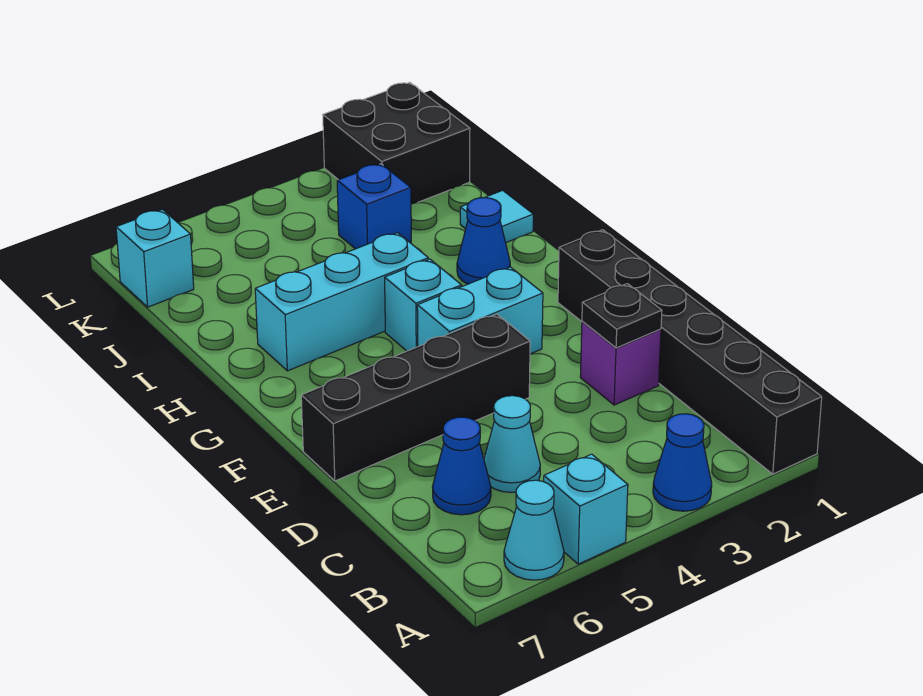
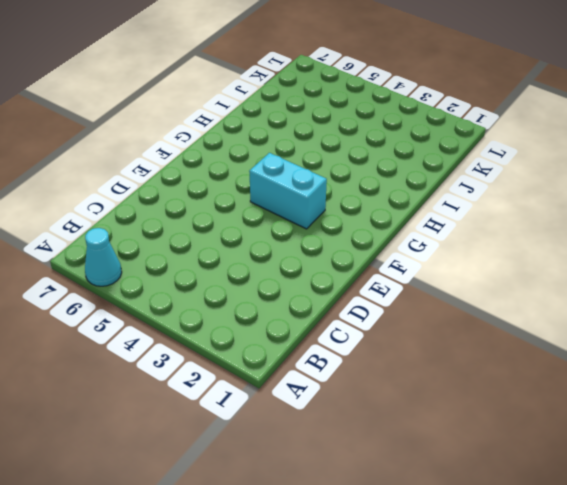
none -> black 1x6 brick [558,230,822,474]
none -> blue 1x1 cone [653,414,712,511]
none -> cyan 1x1 brick [544,454,628,564]

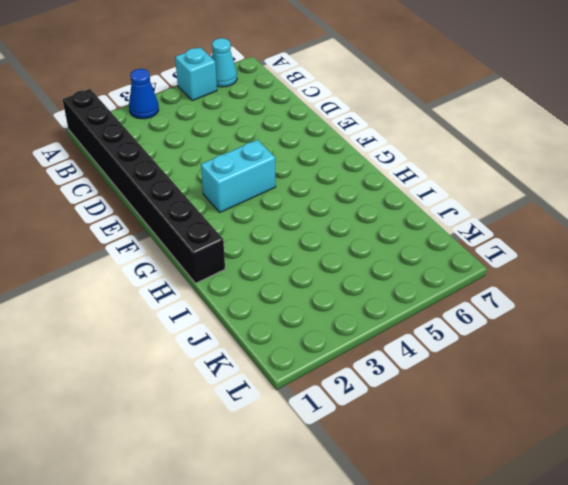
black 1x8 brick [63,89,225,283] -> black 1x6 brick [558,230,822,474]
none -> cyan 1x1 cone [484,396,540,493]
none -> blue 1x1 cone [432,417,491,515]
none -> purple 1x1 brick [580,321,661,405]

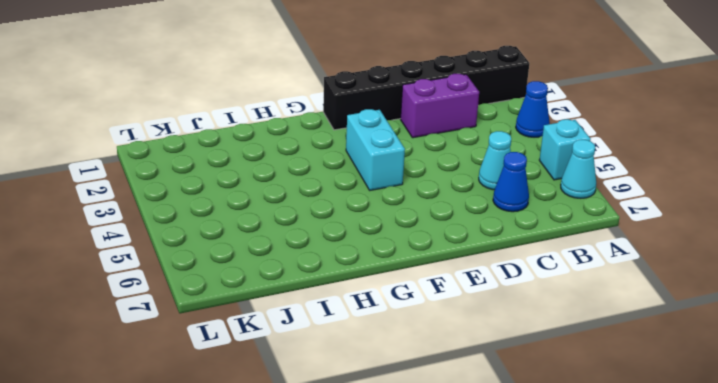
purple 1x2 brick [400,74,479,138] -> purple 1x1 brick [580,321,661,405]
none -> black 1x4 brick [301,314,530,481]
none -> cyan 1x1 brick [385,259,462,351]
none -> blue 1x1 cone [457,198,510,284]

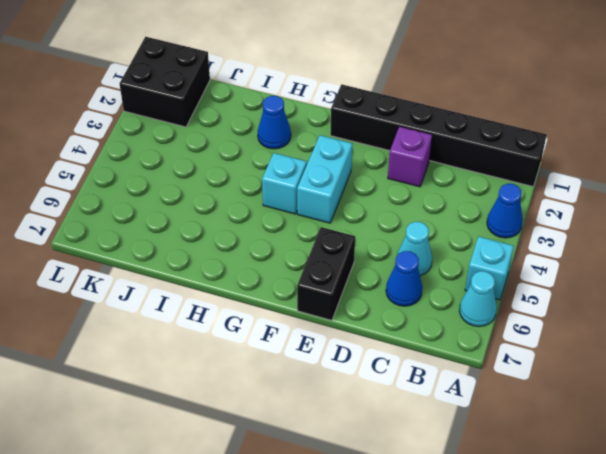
black 1x2 brick [297,227,355,320] -> black 1x4 brick [301,314,530,481]
none -> cyan 1x3 brick [255,233,428,371]
none -> cyan 1x1 tile [460,190,533,243]
none -> blue 1x1 brick [337,164,411,249]

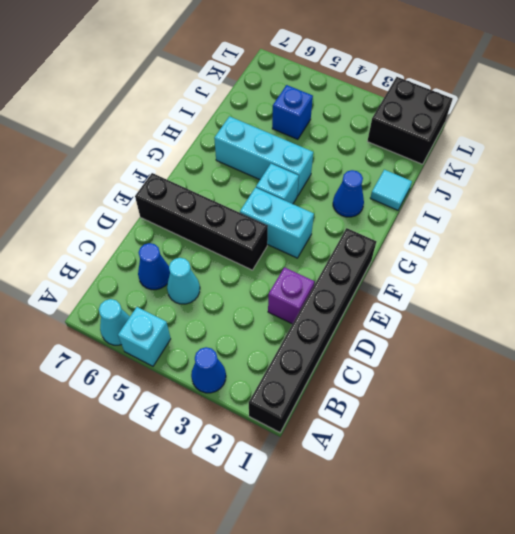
blue 1x1 brick [272,85,313,139] -> blue 1x1 brick moved to [337,164,411,249]
none -> cyan 1x1 brick [116,210,194,307]
none -> black 1x1 plate [582,284,662,348]

